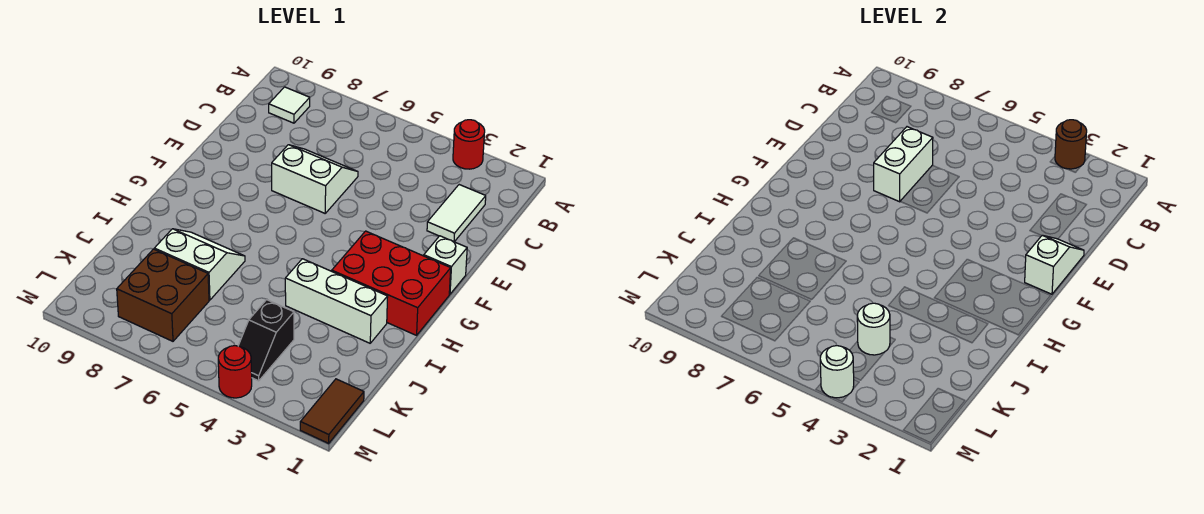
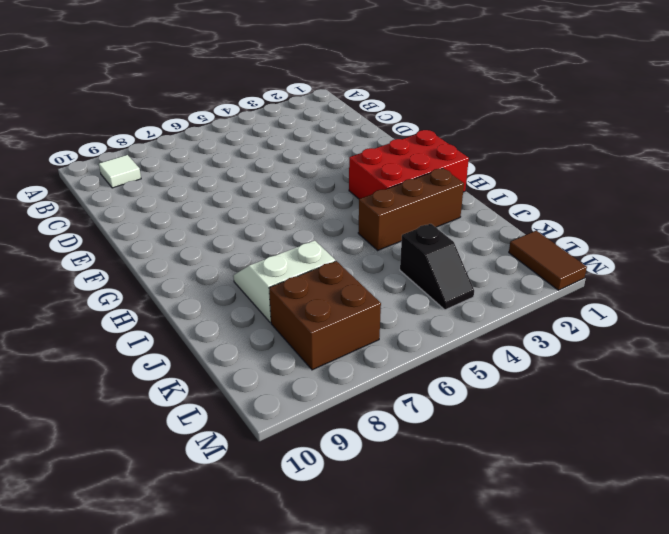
brown 1x3 brick [358,168,464,250] -> white 1x3 brick [285,259,388,343]
none -> red 1x1 round brick [453,120,485,169]
none -> white 1x2 tile [427,185,486,242]
none -> white 2x2 slope [272,145,358,213]

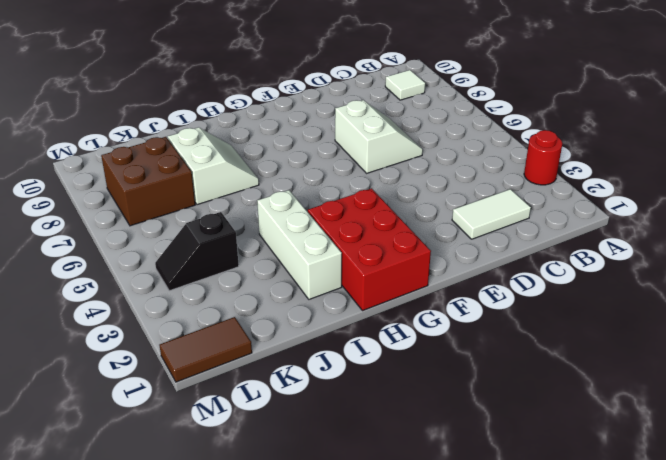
none -> white 1x1 brick [424,236,467,294]
none -> red 1x1 round brick [218,346,252,398]
none -> brown 1x1 round brick [1055,120,1087,169]

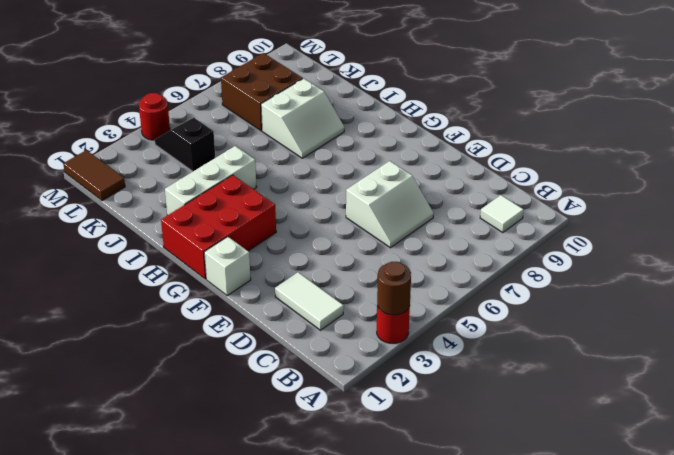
none -> white 1x2 brick [874,127,933,202]
none -> white 1x2 slope [1025,235,1084,294]
none -> white 1x1 round brick [857,303,890,355]

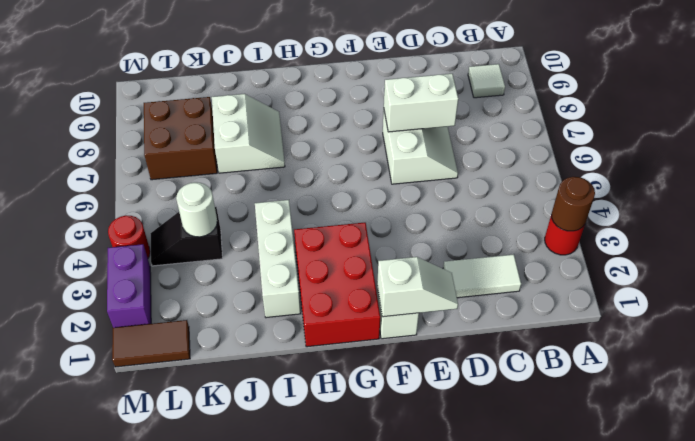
purple 1x2 brick [107,244,151,328] -> none
none -> white 1x1 round brick [820,346,854,398]

